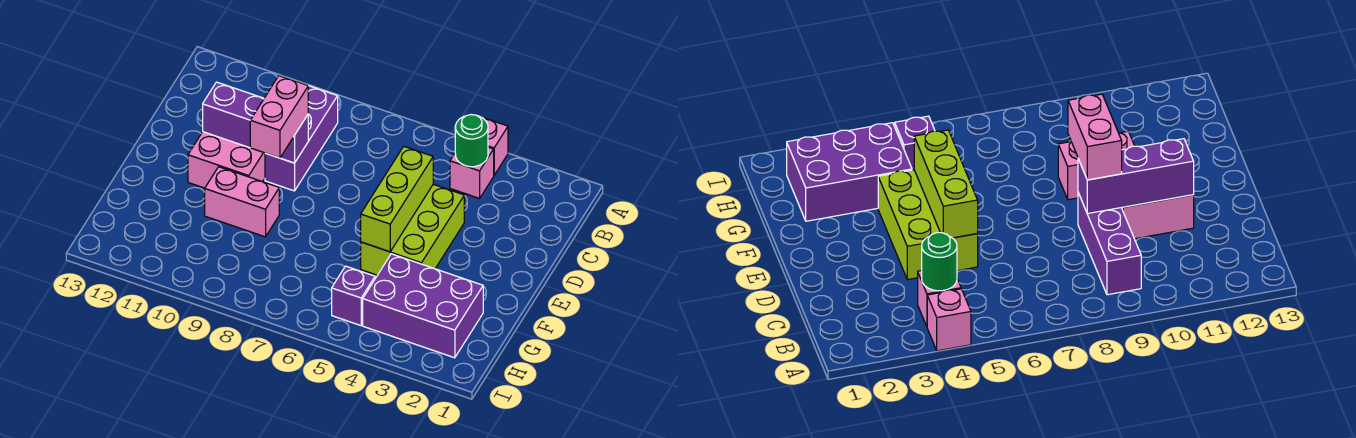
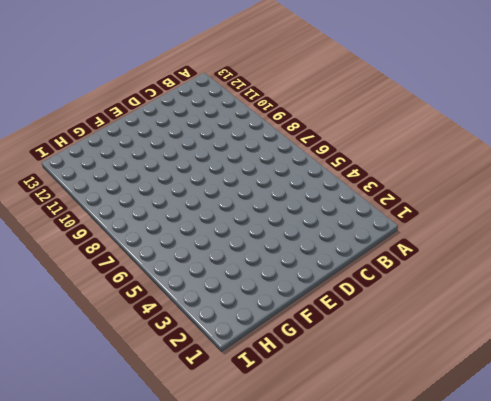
none -> pink 1x1 brick [482,117,508,175]
none -> pink 1x1 brick [450,147,494,198]
none -> purple 1x3 brick [265,86,338,191]

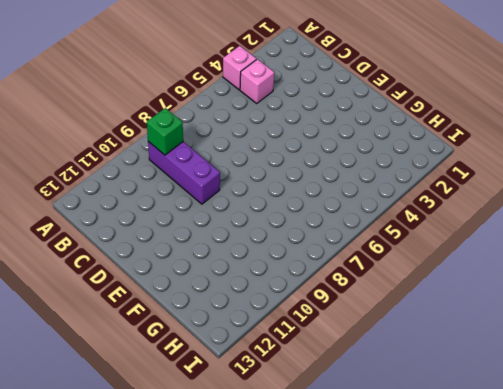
green 1x1 brick [147,108,183,155] -> none
none -> lime 2x3 brick [361,184,464,275]
none -> pink 2x2 brick [188,132,265,188]
none -> pink 1x2 brick [205,167,279,237]

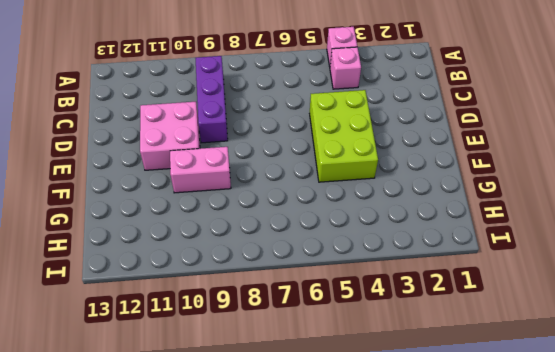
none -> purple 2x3 brick [363,254,483,358]
none -> purple 1x1 brick [332,266,375,326]
none -> green 1x1 round brick [455,115,488,167]

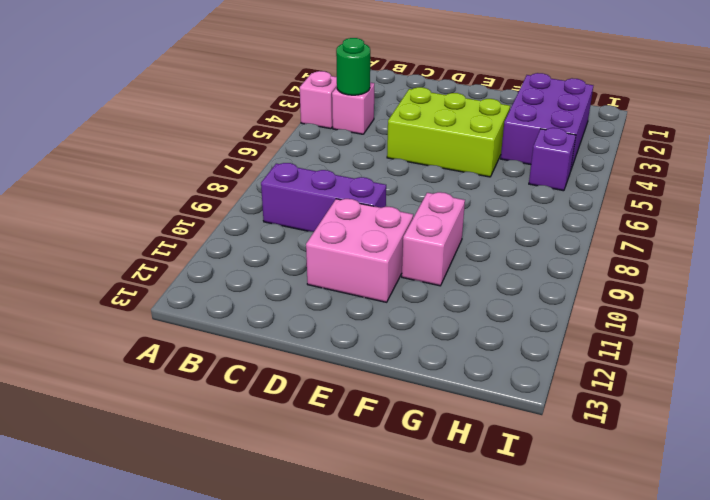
none -> lime 1x3 brick [361,146,433,252]
none -> purple 1x3 brick [203,82,308,163]
none -> pink 1x2 brick [250,76,308,158]

